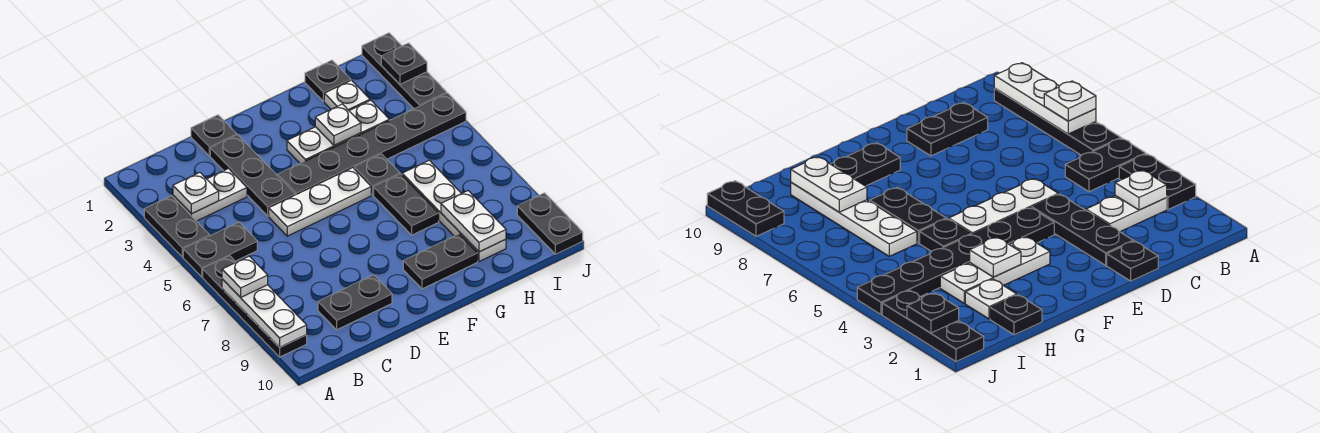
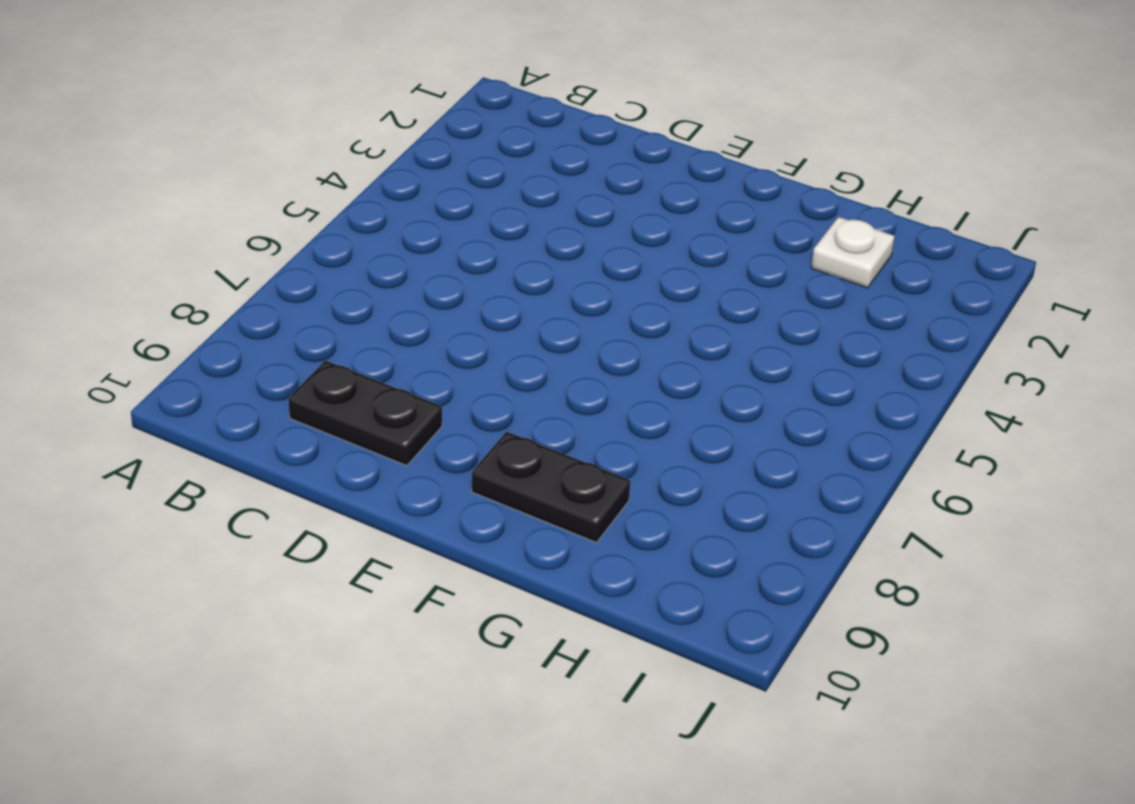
none -> black 1x2 plate [144,196,209,257]
none -> black 1x2 plate [183,222,257,277]
none -> black 1x4 plate [203,256,307,357]

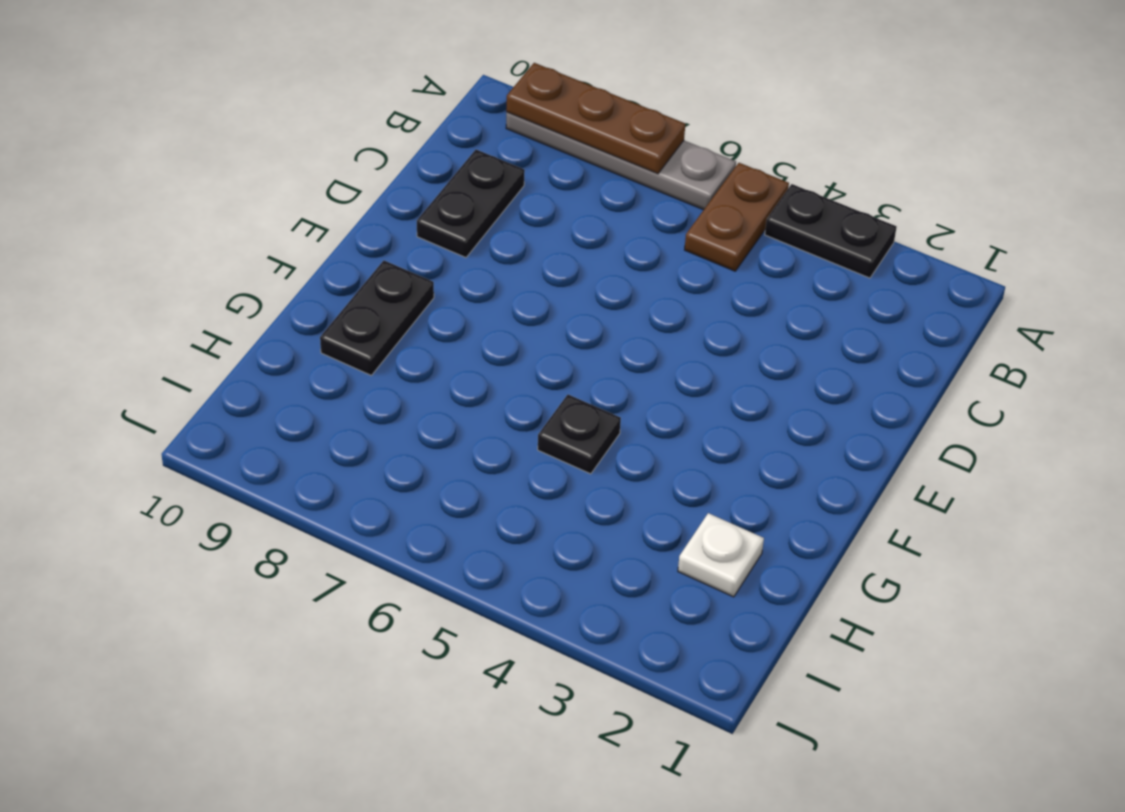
brown 1x2 plate [685,163,789,271] -> black 1x2 plate [183,222,257,277]
grey 1x4 plate [506,112,736,210] -> black 1x4 plate [203,256,307,357]
brown 1x3 plate [506,63,685,174] -> white 1x3 plate [222,279,307,347]
none -> white 1x2 plate [173,169,247,221]
none -> black 1x1 plate [191,115,237,156]
none -> black 1x3 plate [210,135,295,216]

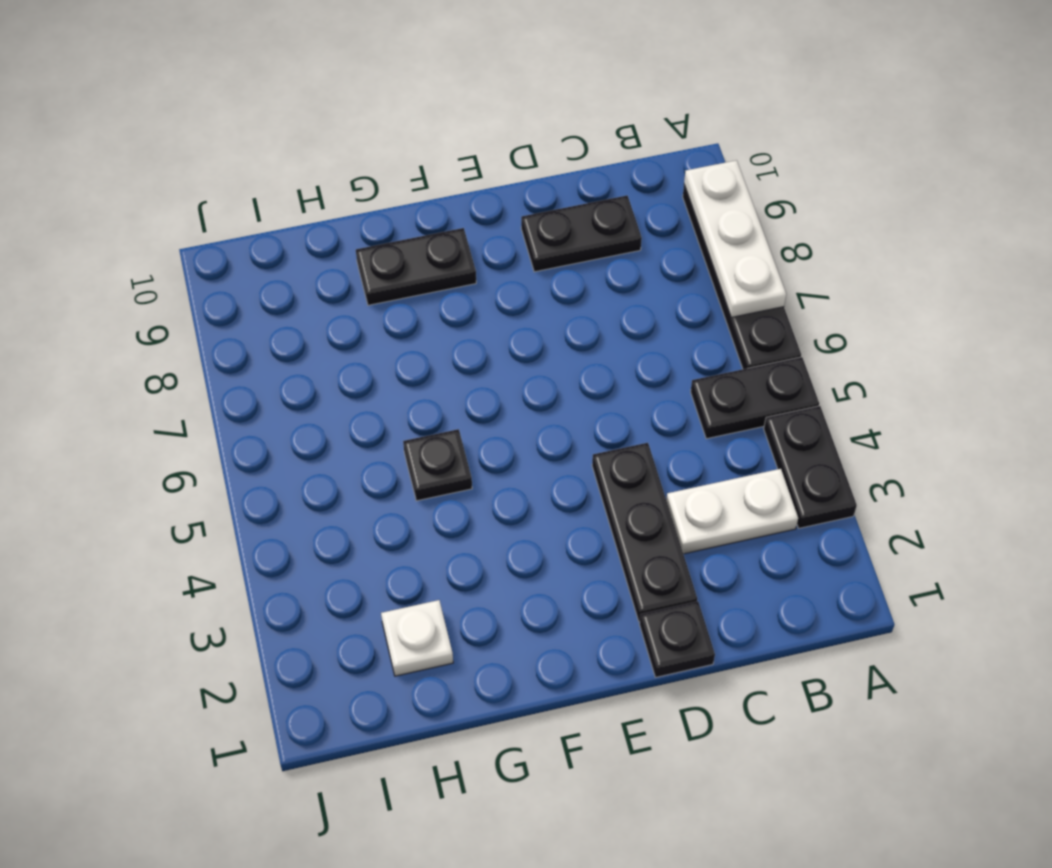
none -> white 1x3 plate [269,168,371,236]
none -> black 1x6 plate [278,93,466,195]
none -> white 1x3 plate [287,100,389,163]

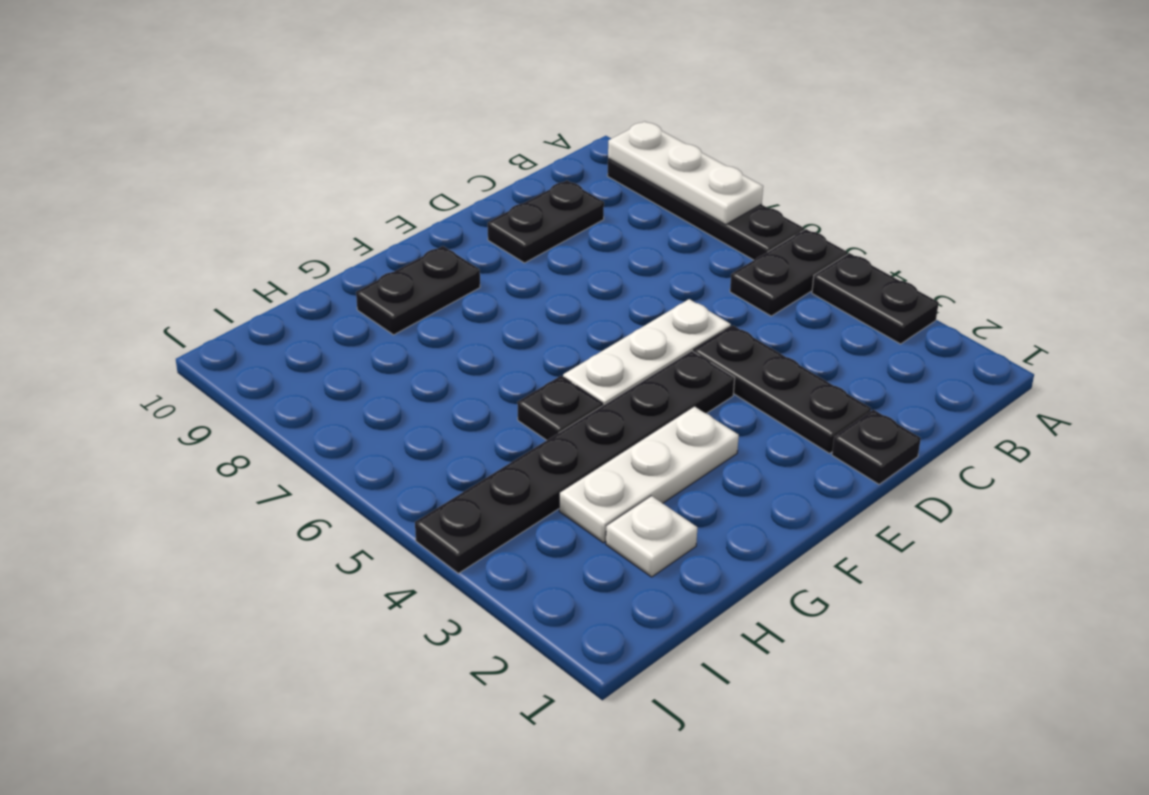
none -> white 1x2 plate [173,169,247,221]
none -> black 1x2 plate [374,174,439,235]
none -> black 1x1 plate [305,60,351,102]

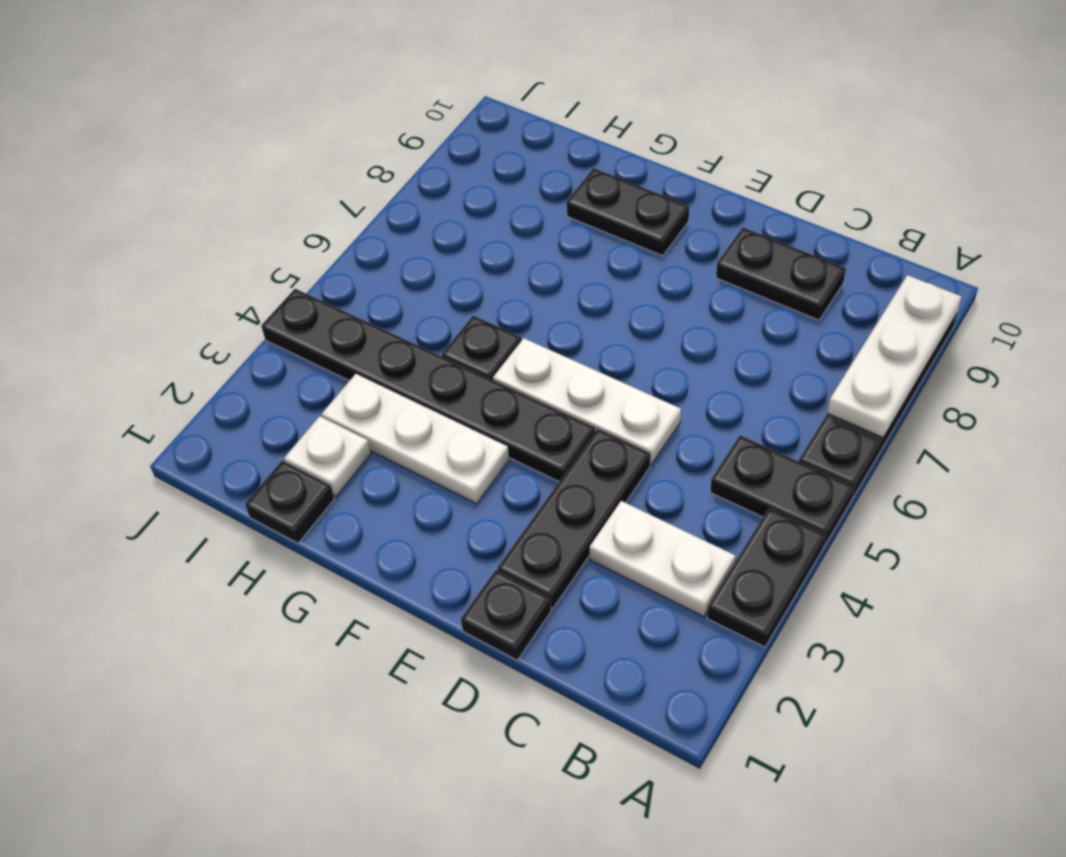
none -> black 1x2 plate [374,174,439,235]
none -> white 1x4 plate [402,160,506,262]
none -> black 1x3 plate [362,33,446,109]

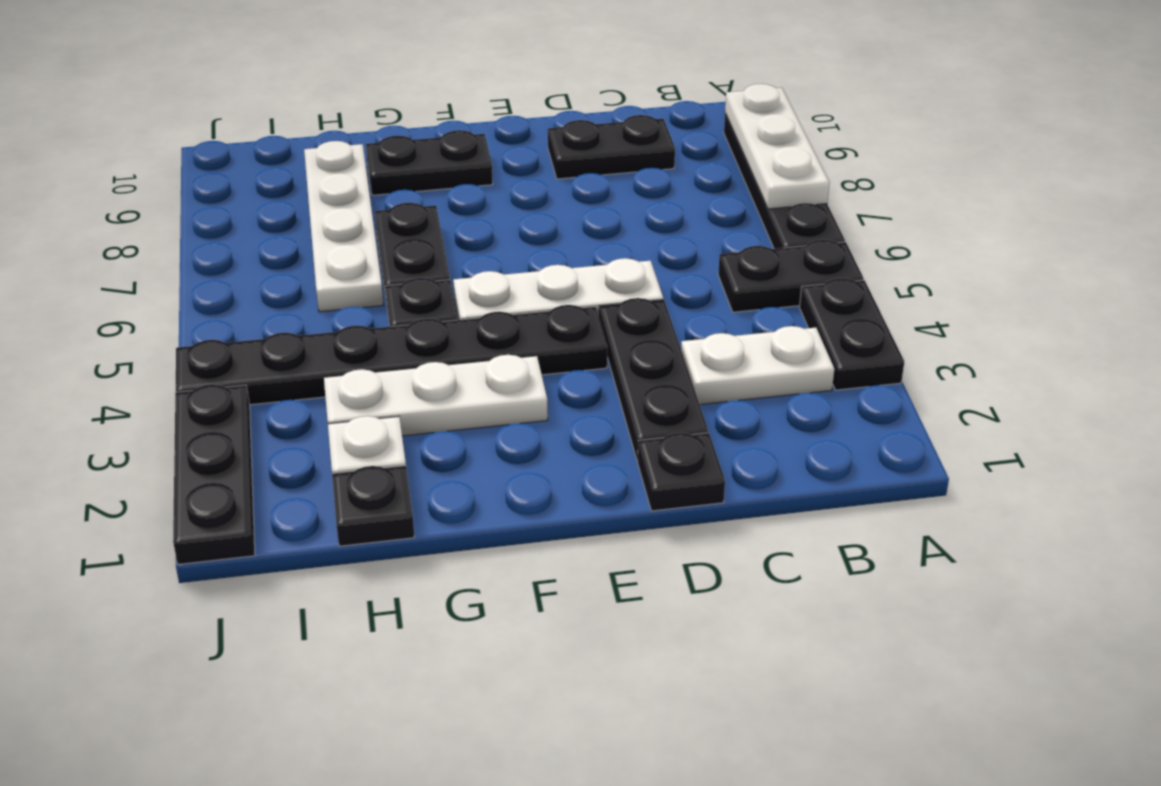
none -> black 1x2 plate [517,193,583,254]
none -> white 1x1 plate [173,173,219,214]
none -> white 1x1 plate [315,104,361,145]

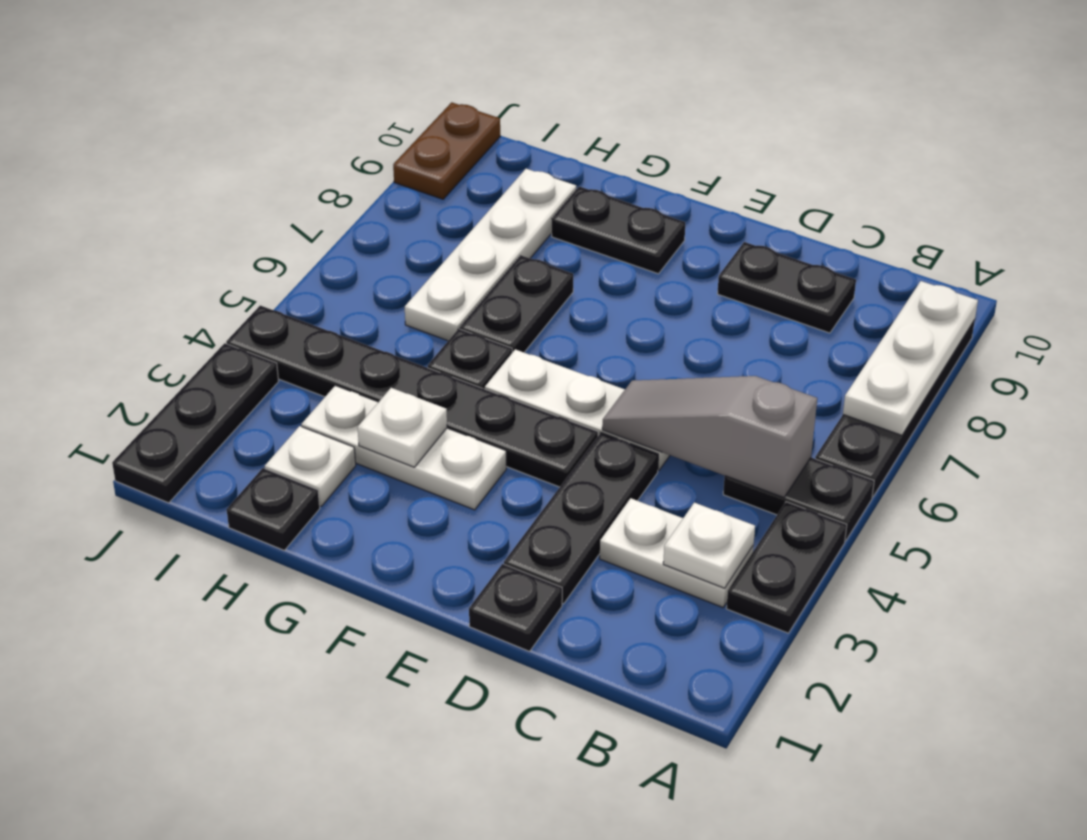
grey 1x3 slope [602,376,817,497] -> none
brown 1x2 plate [393,102,500,199] -> black 1x2 plate [517,193,583,254]
none -> white 1x2 plate [441,191,506,252]
none -> black 1x1 plate [381,43,427,84]
none -> white 1x1 plate [222,256,268,298]

